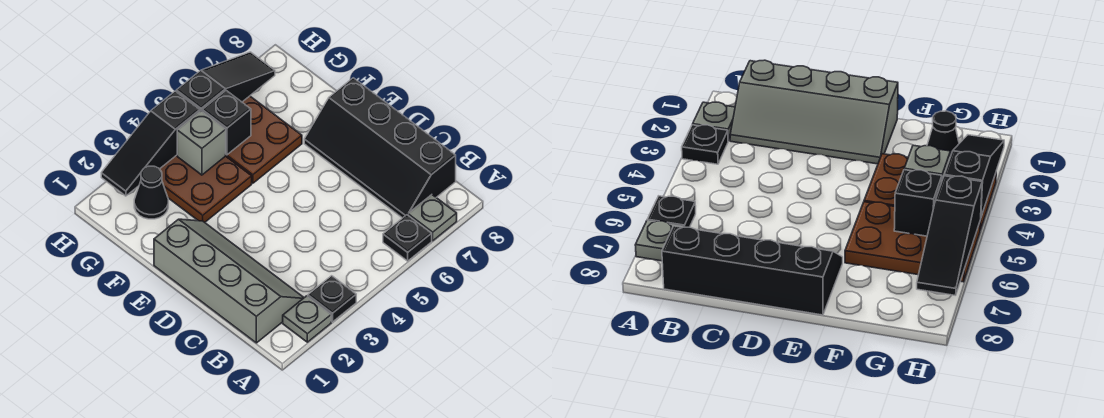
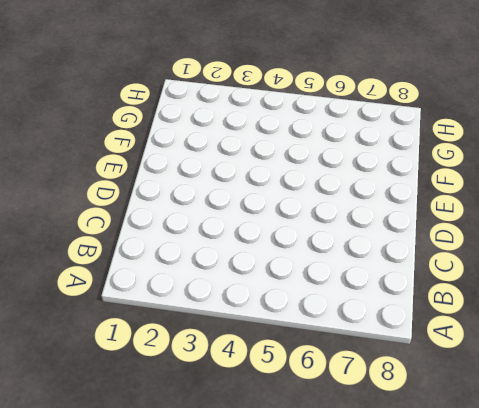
none -> grey 1x1 plate [283,296,331,342]
none -> black 1x1 plate [308,276,356,322]
none -> black 1x1 plate [383,215,432,261]

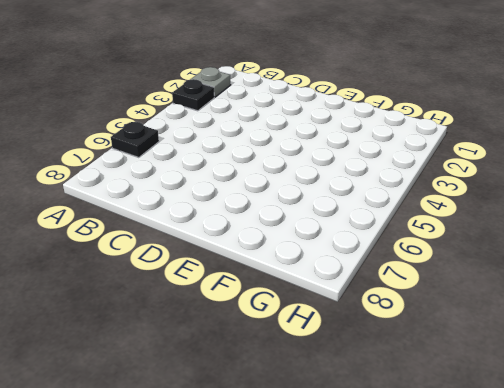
none -> grey 1x1 plate [408,195,457,241]
none -> grey 2x4 slope [154,219,304,343]
none -> black 2x4 slope [304,78,456,218]

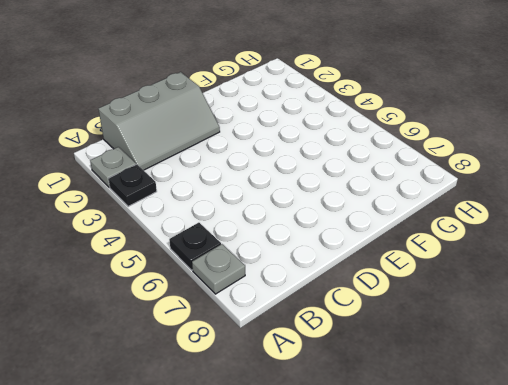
grey 2x3 slope [99,72,220,170] -> grey 2x4 slope [154,219,304,343]
none -> black 2x4 slope [304,78,456,218]
none -> brown 2x3 plate [160,155,252,222]
none -> brown 2x3 plate [226,96,302,183]

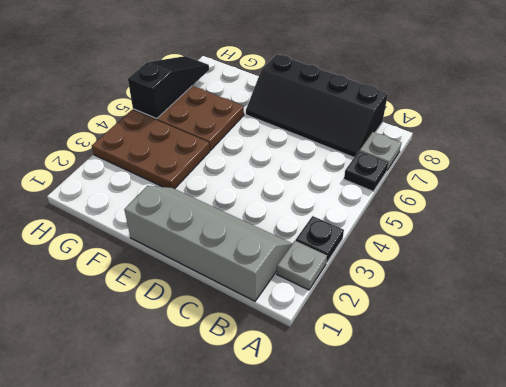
none -> black 1x1 cone [134,166,168,219]
none -> grey 1x1 brick [177,111,226,175]
none -> black 1x1 brick [202,91,251,155]

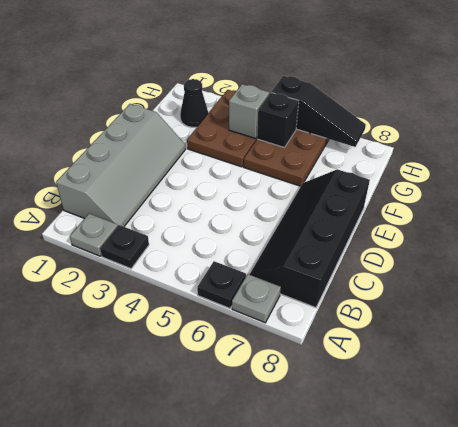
none -> black 1x3 slope [101,91,200,196]

